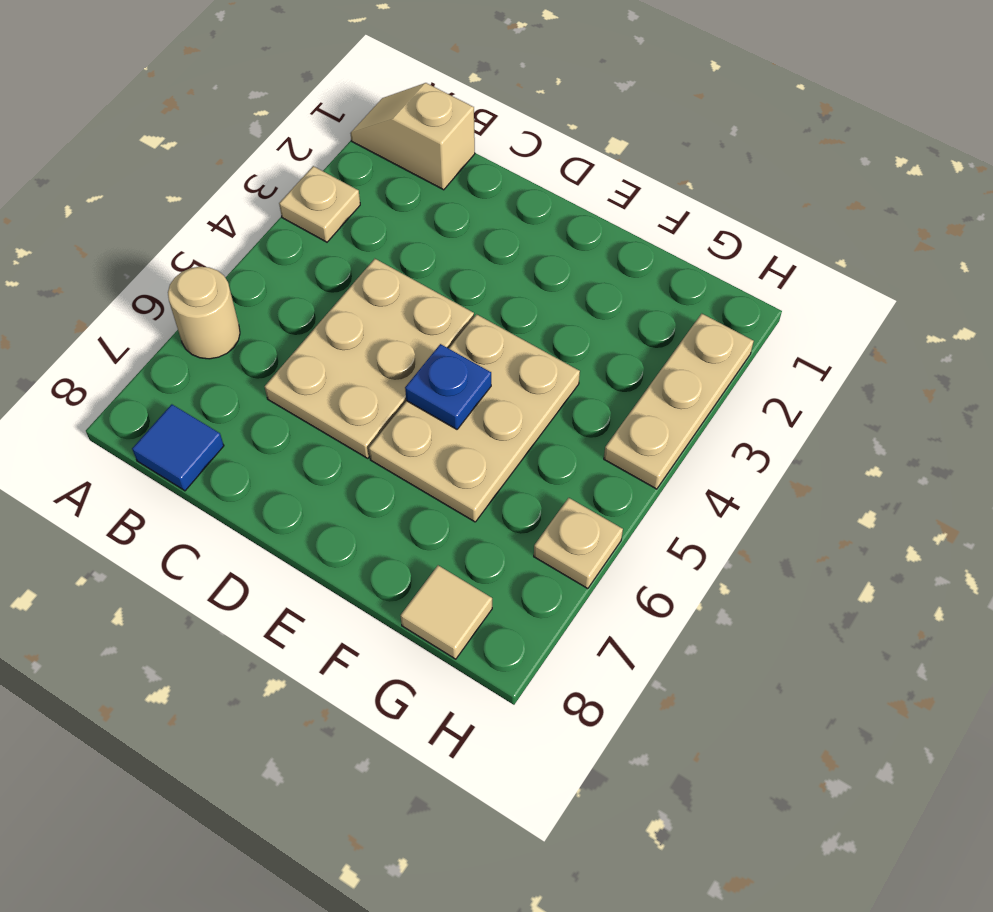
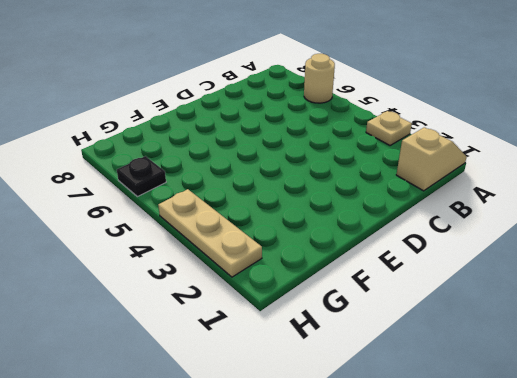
black 1x1 plate [117,156,166,197] -> tan 1x1 plate [534,498,623,589]
none -> blue 1x1 tile [132,404,224,491]
none -> tan 2x3 plate [265,259,474,458]

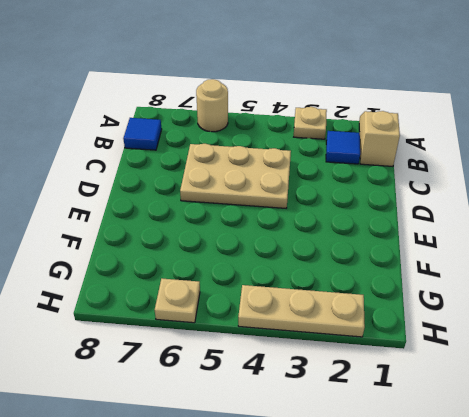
blue 1x1 tile [326,131,360,164] -> none
none -> tan 2x3 plate [369,314,580,522]
none -> tan 1x1 tile [400,565,492,659]

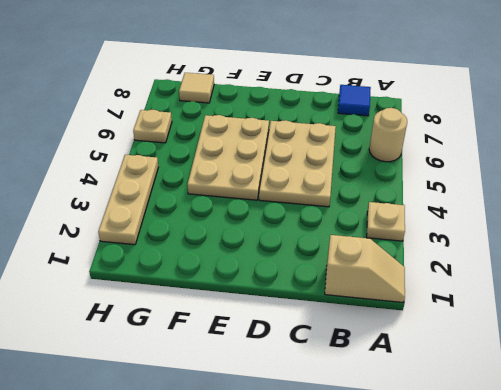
none -> blue 1x1 plate [405,344,491,429]

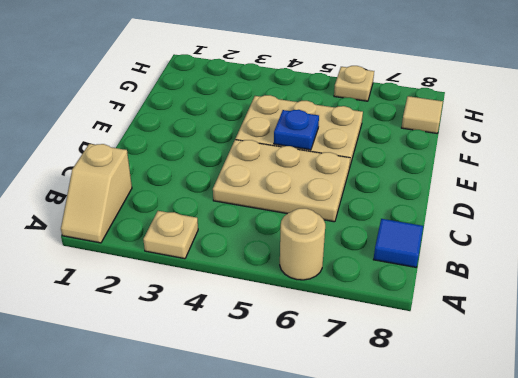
none -> tan 1x3 plate [604,314,754,489]

